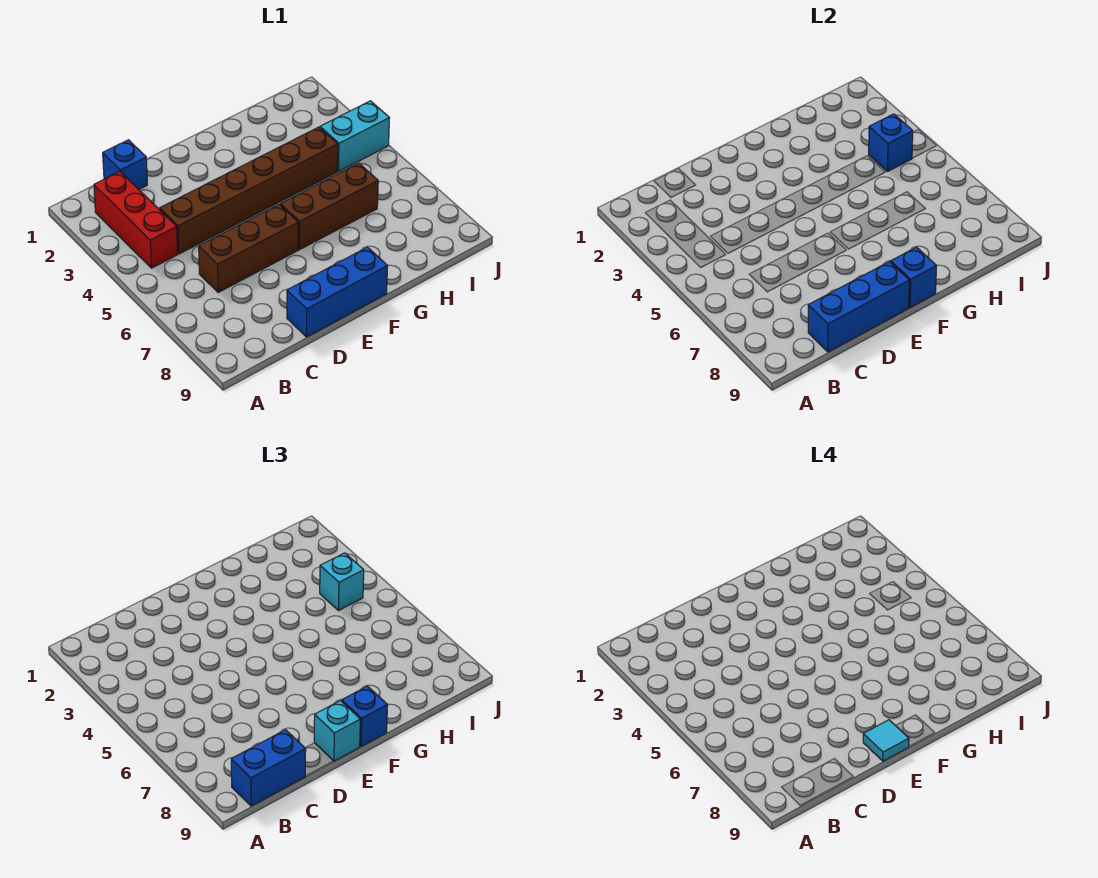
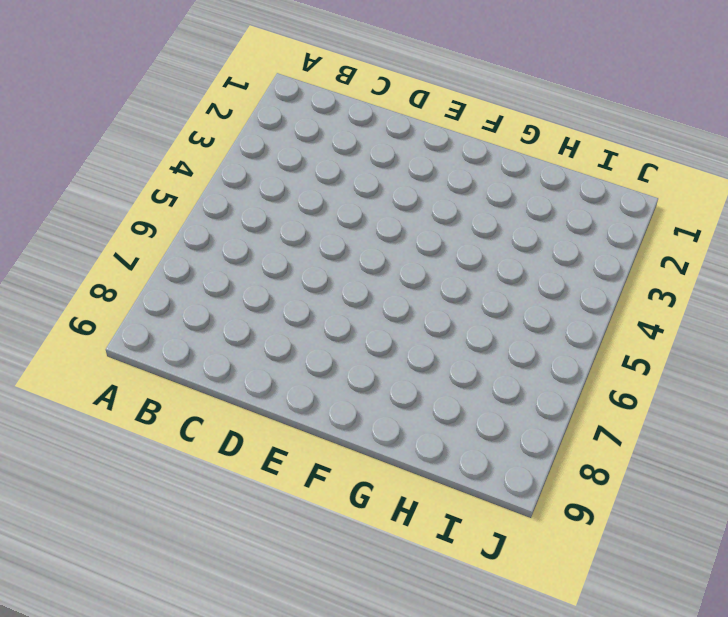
none -> red 1x3 brick [94,172,178,268]
none -> blue 1x1 brick [103,140,147,189]
none -> brown 1x6 brick [160,127,338,254]

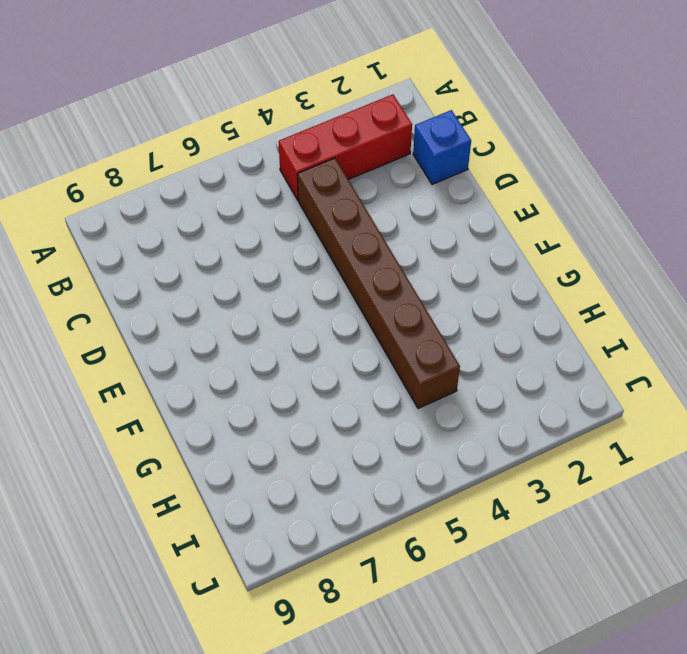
none -> brown 1x3 brick [199,204,298,292]
none -> blue 1x3 brick [287,247,388,337]
none -> brown 1x3 brick [281,163,378,250]

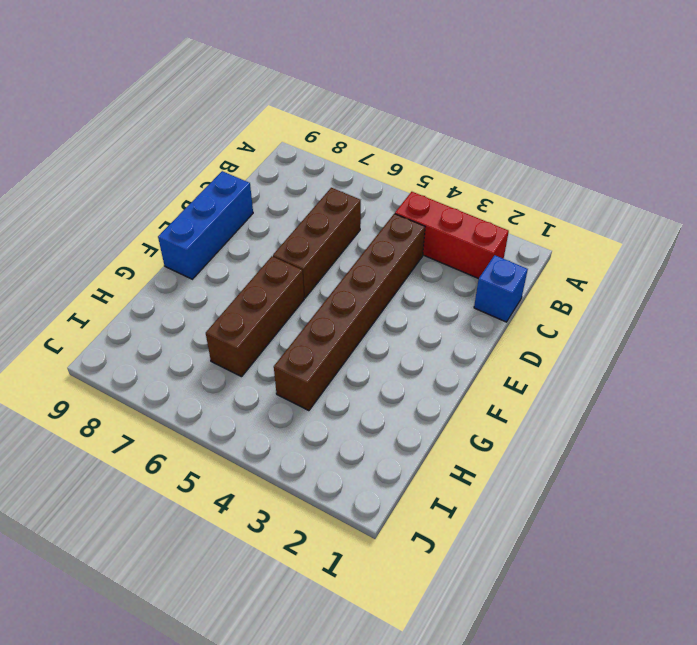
none -> cyan 1x2 brick [320,101,390,172]
none -> blue 1x3 brick [808,262,909,352]
none -> blue 1x1 brick [891,247,937,307]

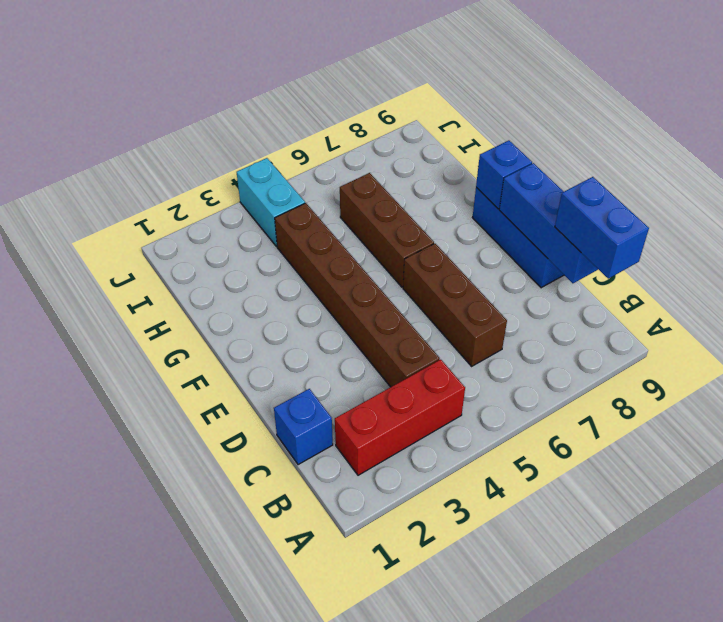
none -> blue 1x1 brick [869,114,913,172]
none -> cyan 1x1 brick [314,701,360,761]
none -> blue 1x1 brick [342,686,388,746]

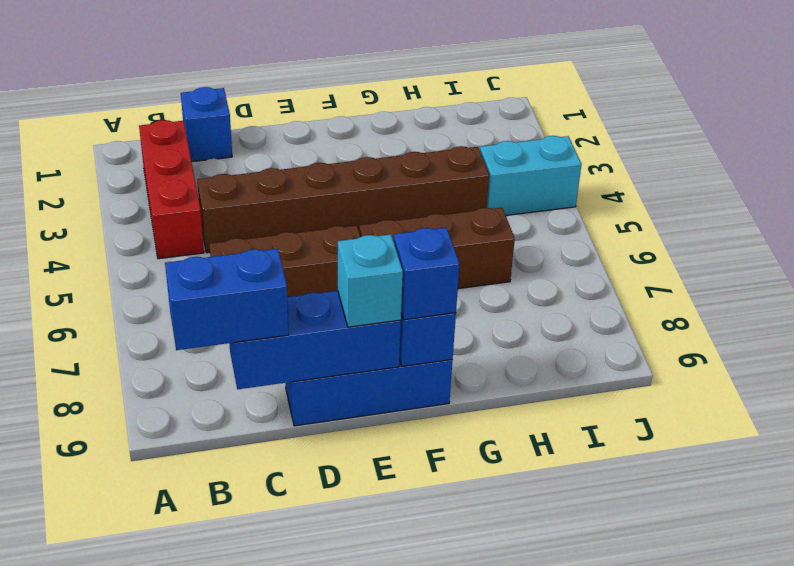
none -> blue 1x1 brick [869,114,913,172]
none -> cyan 1x1 brick [320,553,364,611]
none -> cyan 1x1 tile [863,720,909,761]

